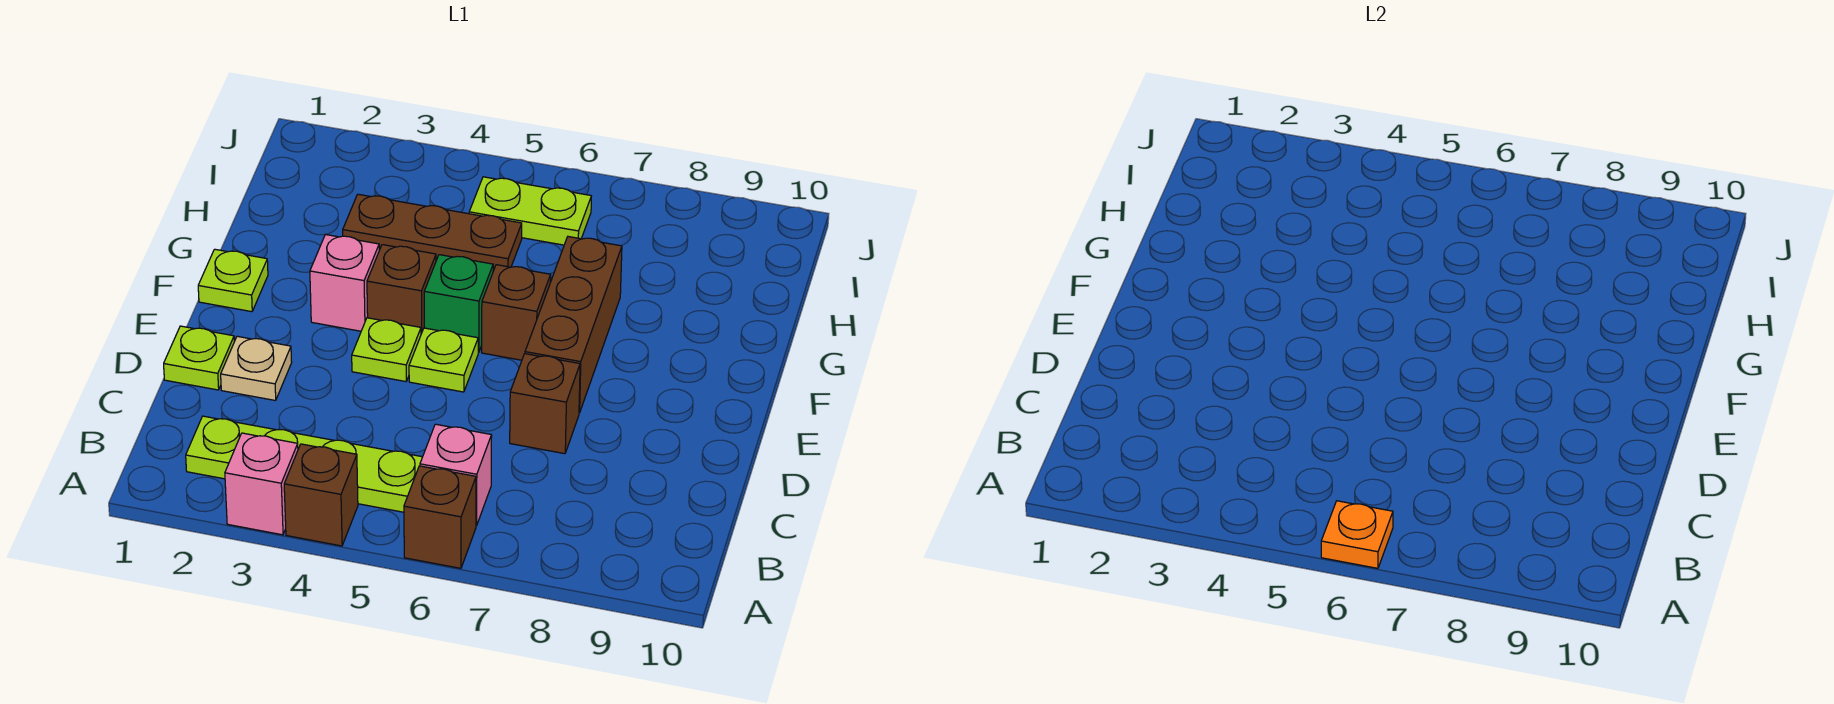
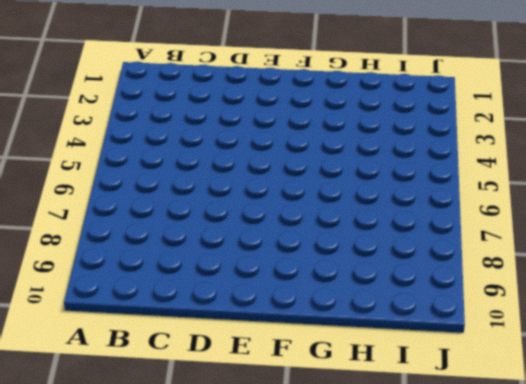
none -> pink 1x1 brick [225,433,298,535]
none -> brown 1x1 brick [284,444,358,546]
none -> brown 1x1 brick [404,466,476,568]

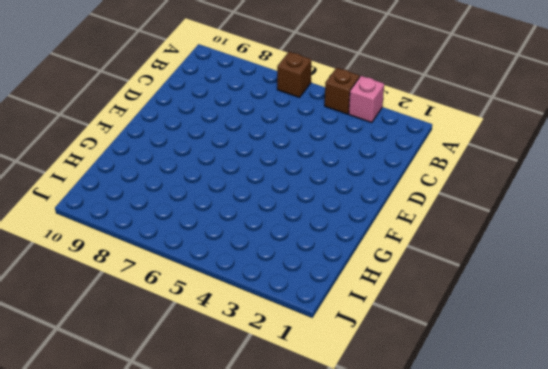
none -> lime 1x4 plate [186,416,422,512]
none -> pink 1x1 brick [420,424,492,526]
none -> lime 1x1 plate [164,326,234,390]

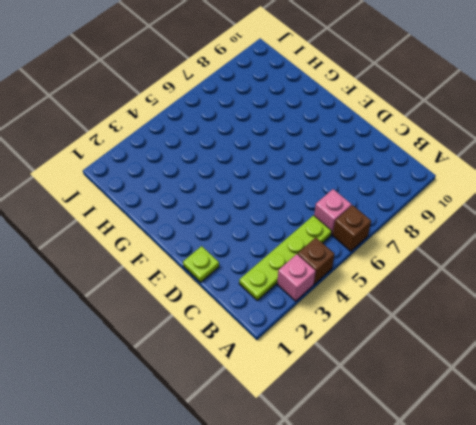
none -> tan 1x1 plate [221,336,292,401]
none -> brown 1x1 brick [510,354,580,454]
none -> lime 1x1 plate [352,318,421,382]

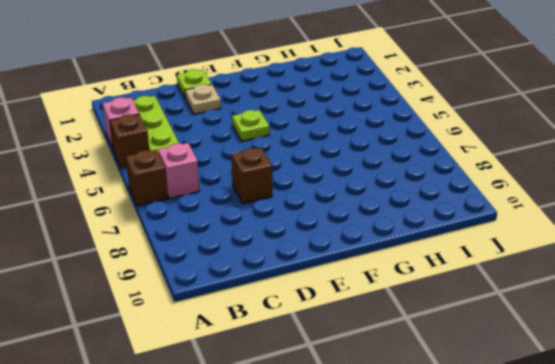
none -> lime 1x1 plate [409,328,478,392]
none -> brown 1x3 brick [525,237,622,413]
none -> lime 1x1 plate [198,249,268,312]

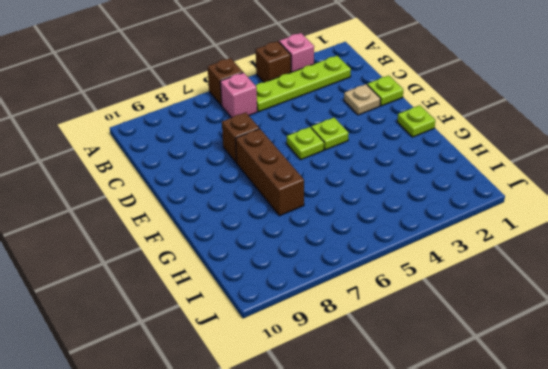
none -> pink 1x1 brick [310,234,379,331]
none -> brown 1x1 brick [367,245,436,334]
none -> green 1x1 brick [424,255,493,353]

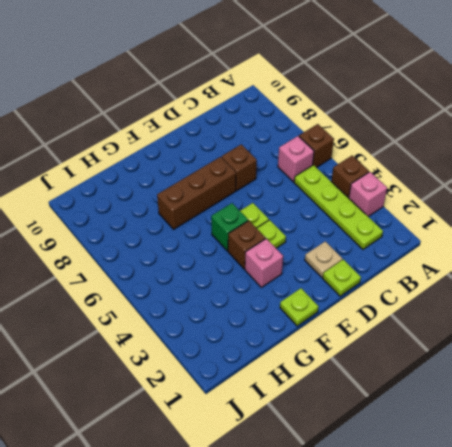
none -> brown 1x1 brick [482,265,551,360]
none -> brown 1x3 plate [343,194,522,271]
none -> lime 1x2 plate [469,177,591,245]

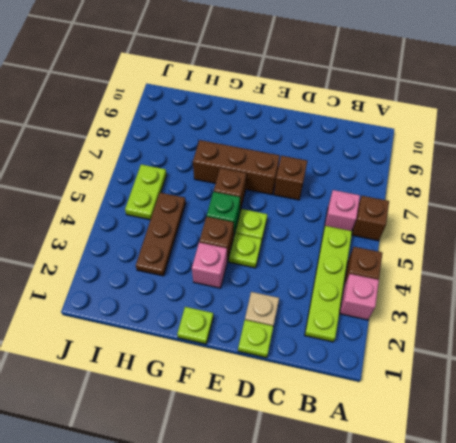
none -> orange 1x1 plate [1321,501,1393,568]

